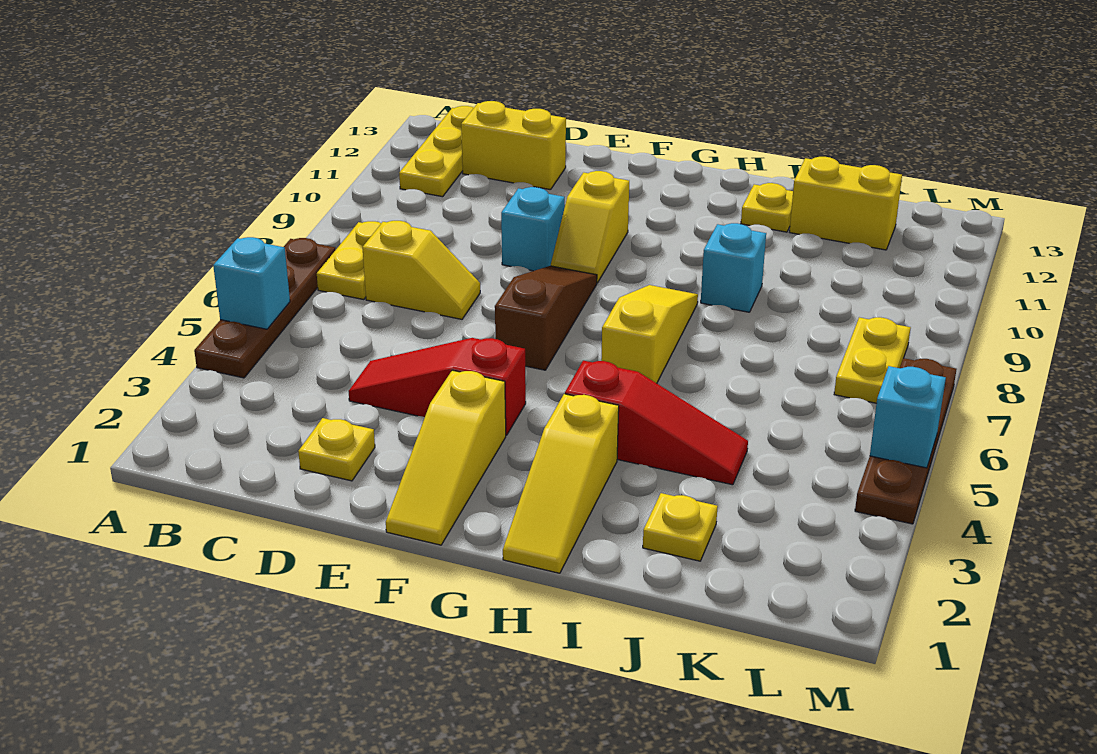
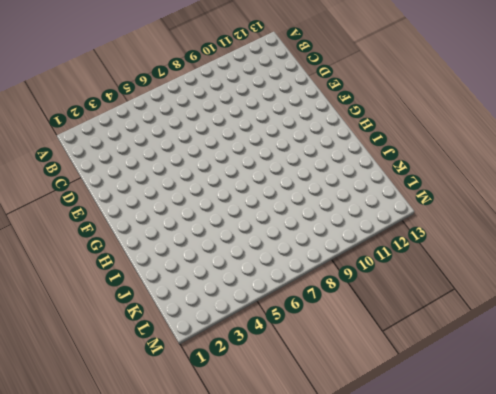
none -> brown 1x4 plate [194,238,335,378]
none -> yellow 1x2 plate [317,221,381,299]
none -> yellow 1x3 plate [399,106,474,197]

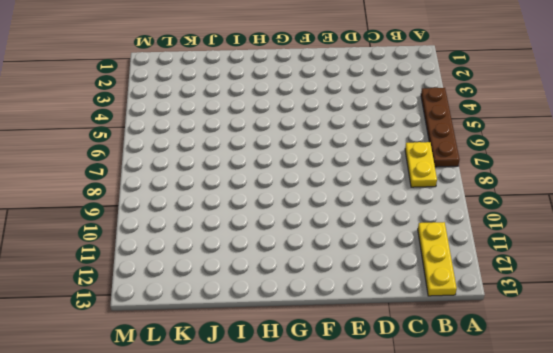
none -> yellow 1x2 slope [362,221,480,319]
none -> yellow 1x2 brick [461,101,566,190]
none -> yellow 1x1 plate [298,418,375,481]

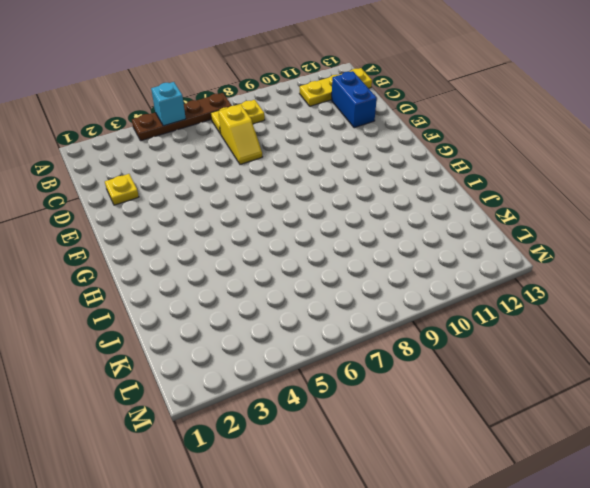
blue 1x2 brick [331,71,377,128] -> yellow 1x2 brick [461,101,566,190]
none -> red 1x3 slope [349,338,526,435]
none -> cyan 1x1 brick [501,187,565,271]
none -> yellow 1x3 slope [386,370,506,545]

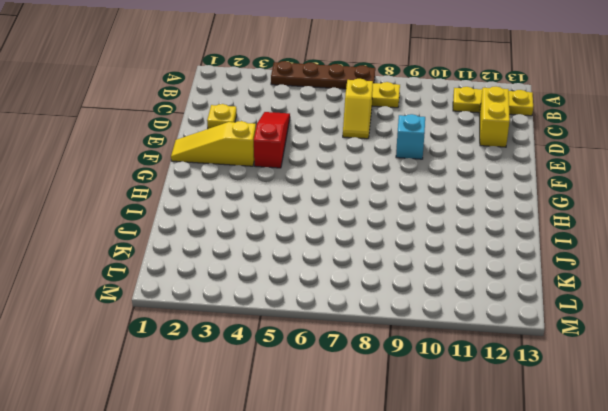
none -> brown 1x3 slope [495,266,597,370]
none -> yellow 1x2 slope [551,171,629,283]
none -> yellow 1x3 slope [503,394,619,573]

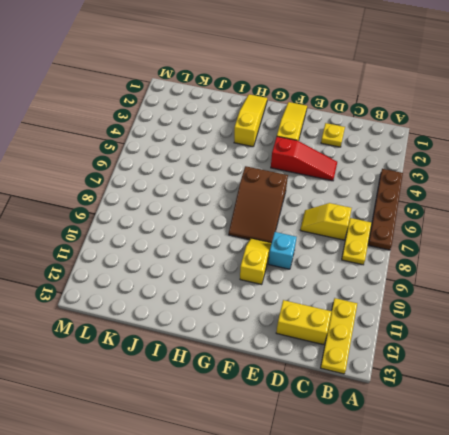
brown 2x3 slope [229,166,288,243] -> brown 1x3 slope [495,266,597,370]
none -> red 1x3 slope [565,361,748,485]
none -> yellow 1x3 slope [601,285,698,383]
none -> cyan 1x1 brick [701,223,766,312]

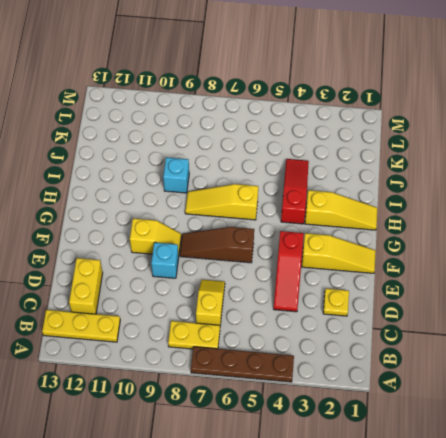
none -> yellow 1x1 plate [741,183,793,232]
none -> yellow 1x1 plate [643,493,718,561]
none -> yellow 1x2 brick [790,157,902,250]

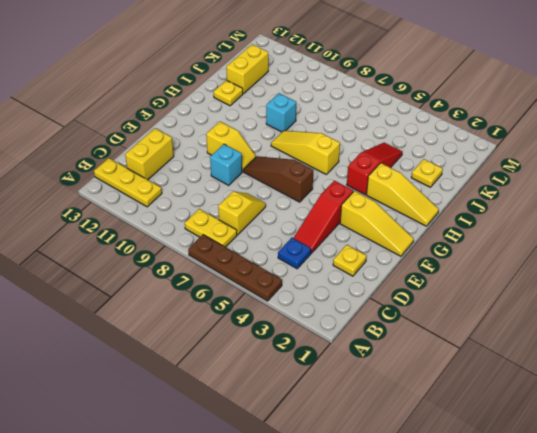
blue 1x1 plate [278,238,311,269] -> none
none -> yellow 1x2 plate [834,317,911,403]
none -> brown 1x4 plate [855,358,956,524]
none -> cyan 1x1 brick [213,237,290,329]

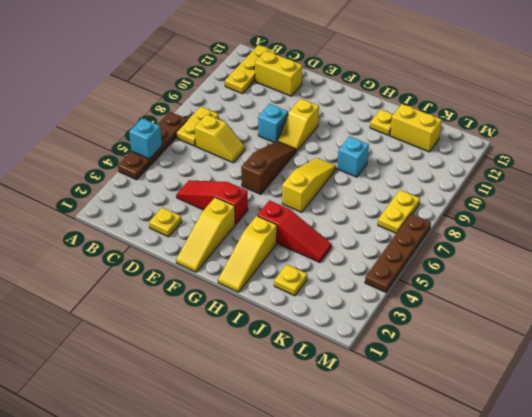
none -> cyan 1x1 brick [870,366,946,468]

